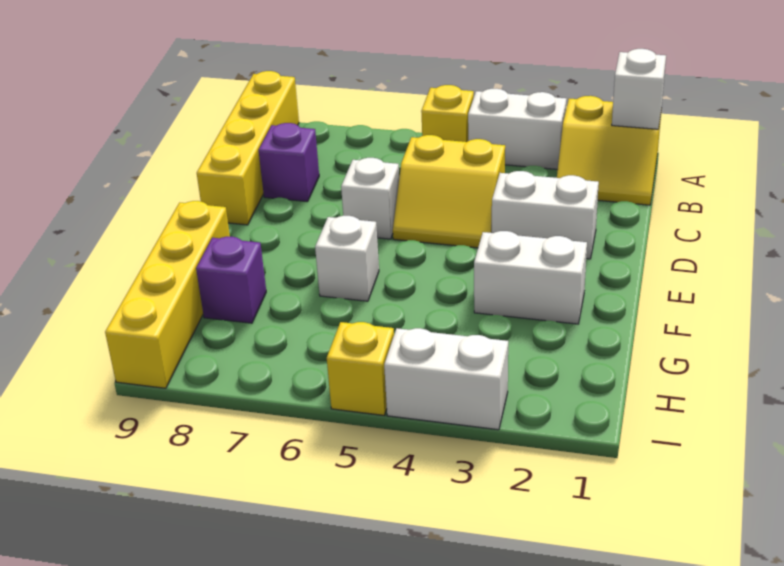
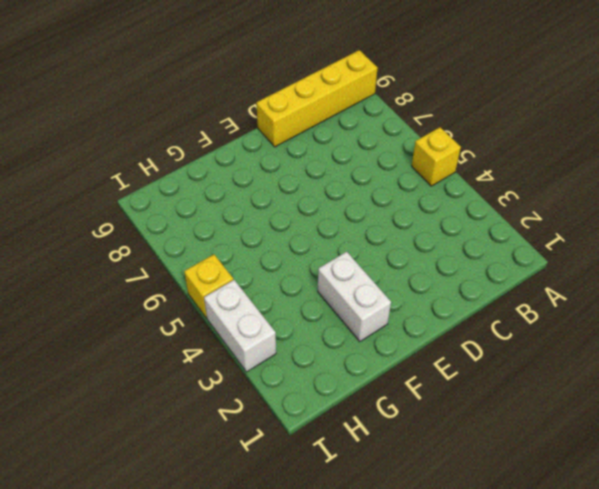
none -> yellow 2x2 slope [557,96,662,205]
none -> white 1x2 brick [468,89,566,169]
none -> yellow 2x2 slope [393,135,505,248]

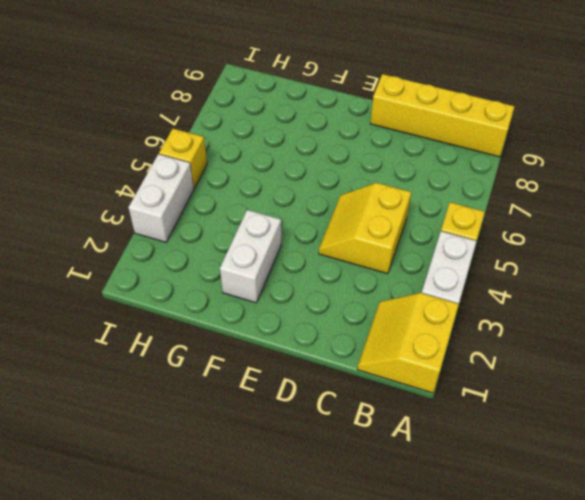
none -> purple 1x1 brick [259,123,319,202]
none -> white 1x2 brick [492,171,599,259]
none -> white 1x1 brick [341,158,399,239]

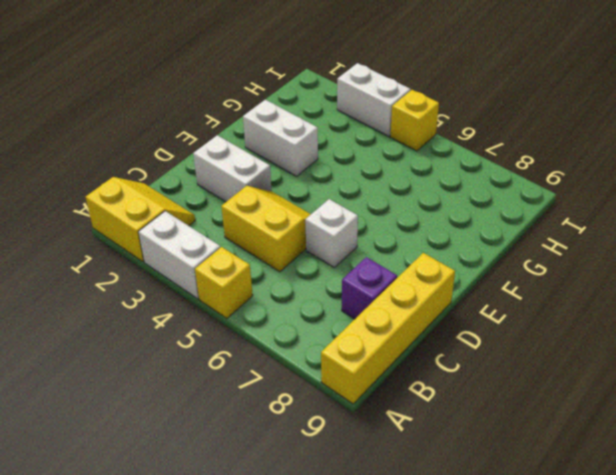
none -> white 1x1 brick [315,216,379,301]
none -> yellow 1x4 brick [105,201,230,388]
none -> purple 1x1 brick [196,237,266,323]

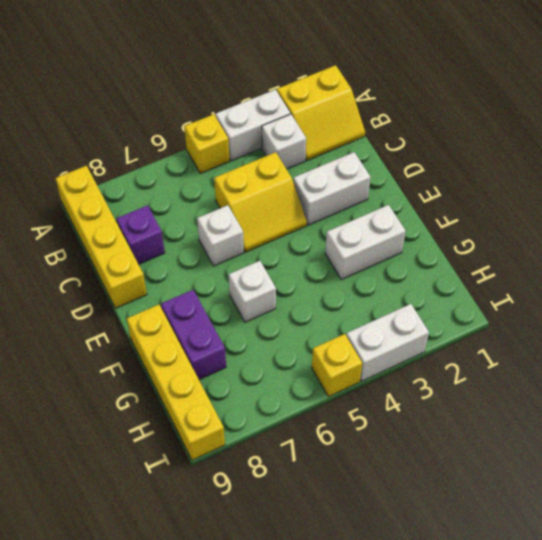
white 1x1 brick [262,114,306,169] -> white 1x1 brick moved to [612,49,666,129]
purple 1x2 brick [161,290,226,380] -> purple 1x1 brick [196,237,266,323]

